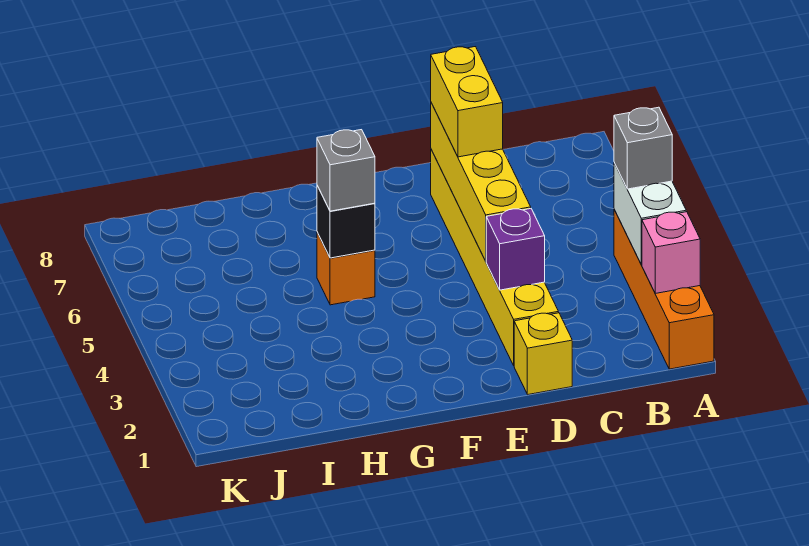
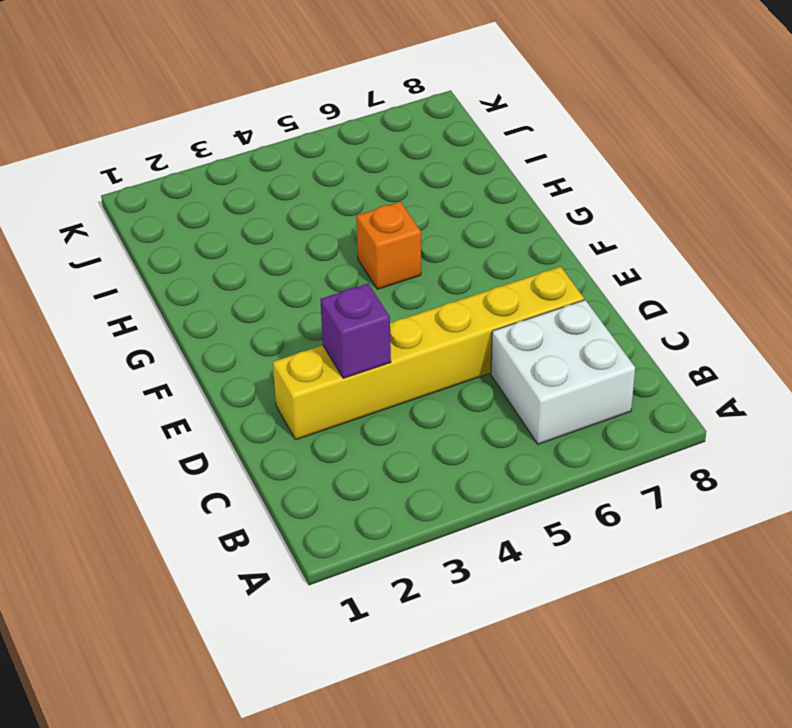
white 2x2 brick [491,300,635,444] -> none
none -> orange 1x4 brick [614,210,714,369]
none -> yellow 1x1 brick [514,313,572,394]
none -> pink 1x1 brick [642,212,700,293]

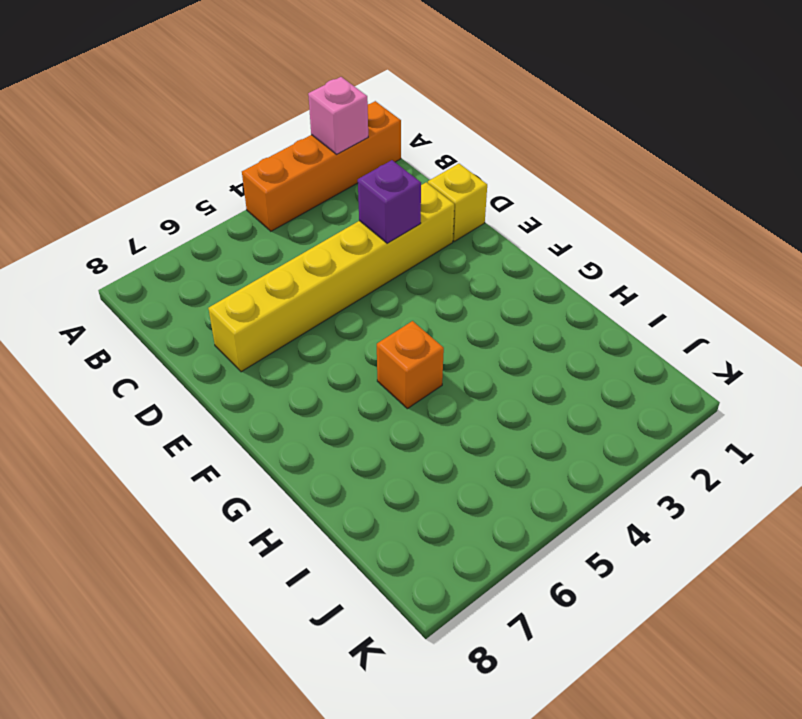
none -> white 1x2 brick [614,163,686,265]
none -> yellow 1x4 brick [431,103,531,261]
none -> black 1x1 brick [317,186,375,258]

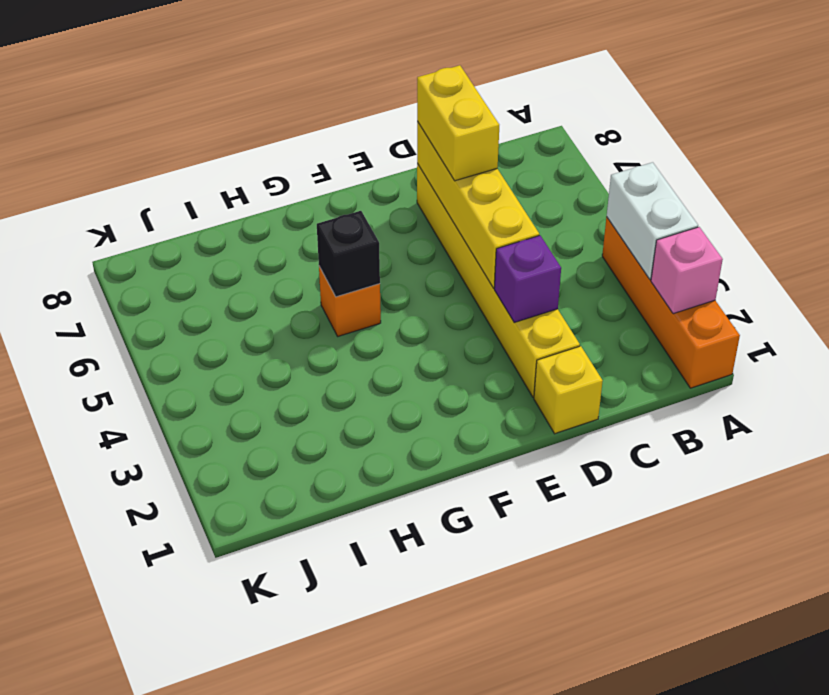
none -> grey 1x1 brick [614,107,672,189]
none -> grey 1x1 brick [317,130,375,211]

